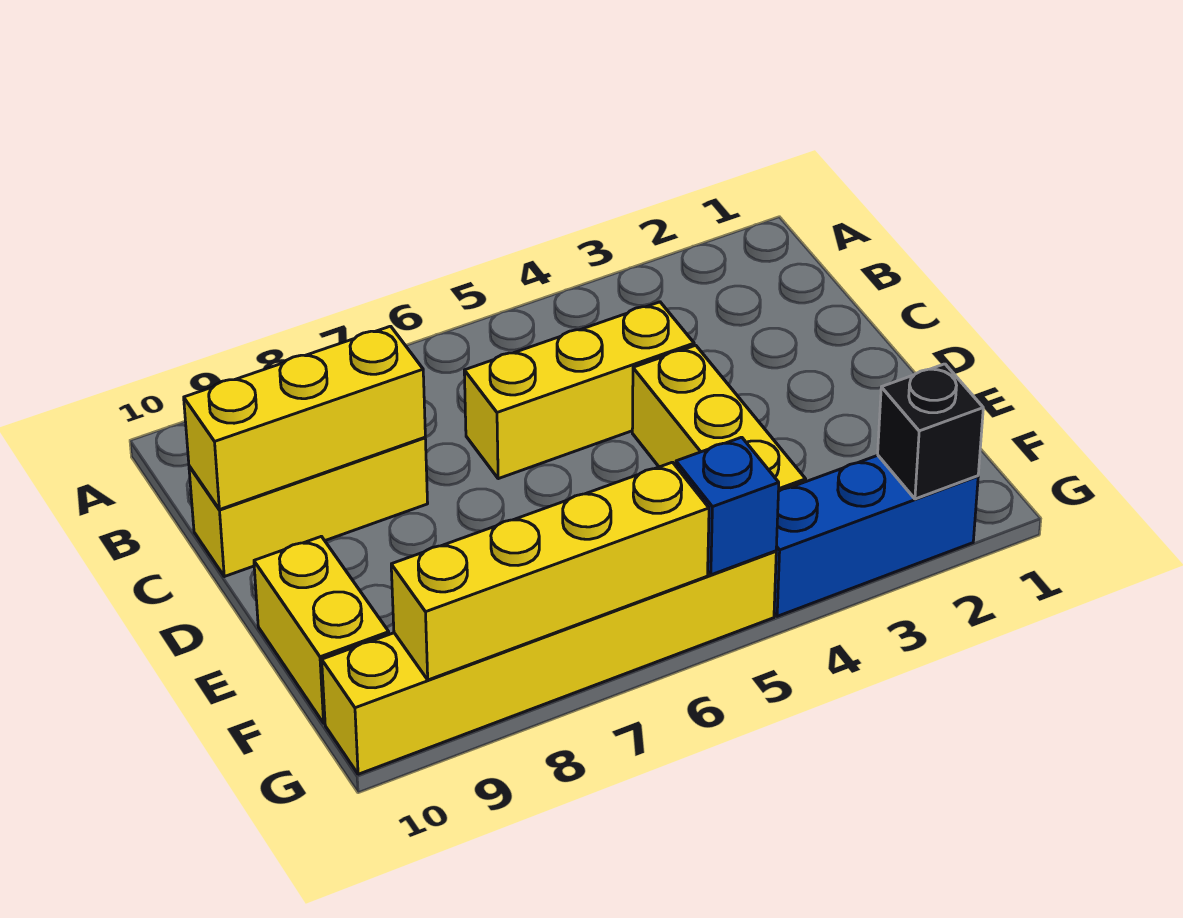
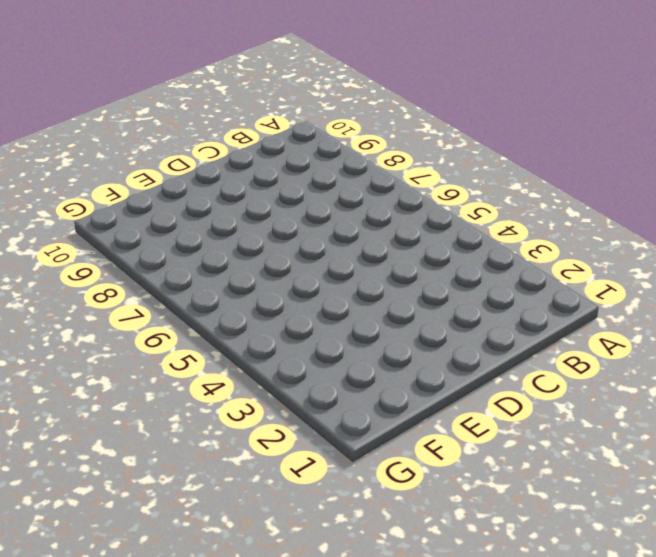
none -> yellow 1x3 brick [464,302,694,479]
none -> yellow 1x3 brick [189,437,428,577]

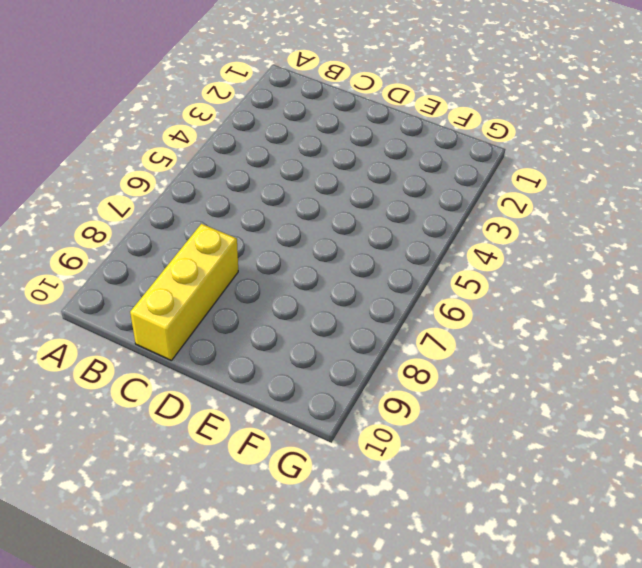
none -> yellow 1x3 brick [464,302,694,479]
none -> yellow 1x3 brick [632,345,806,491]

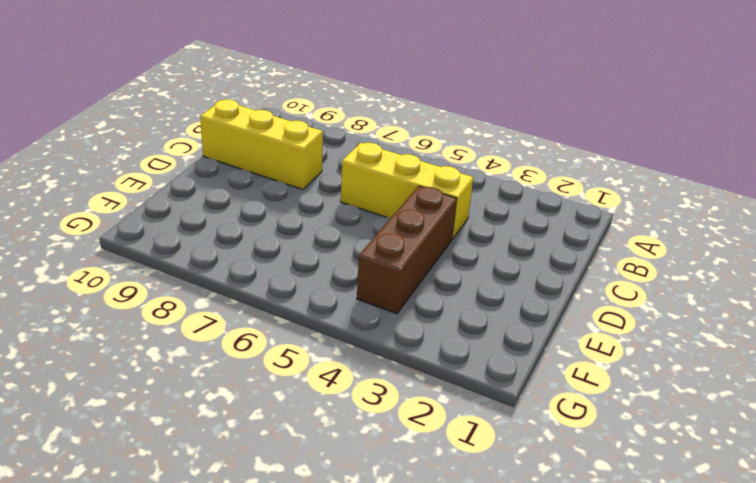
brown 1x3 brick [357,186,457,314] -> yellow 1x3 brick [632,345,806,491]
none -> yellow 1x2 brick [254,536,389,723]
none -> blue 1x3 brick [774,455,978,616]

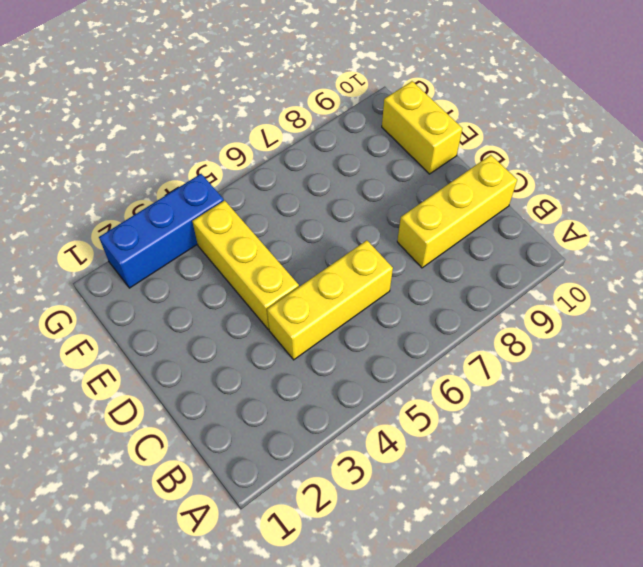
none -> yellow 1x6 brick [322,551,776,774]
none -> yellow 1x3 brick [184,326,425,510]

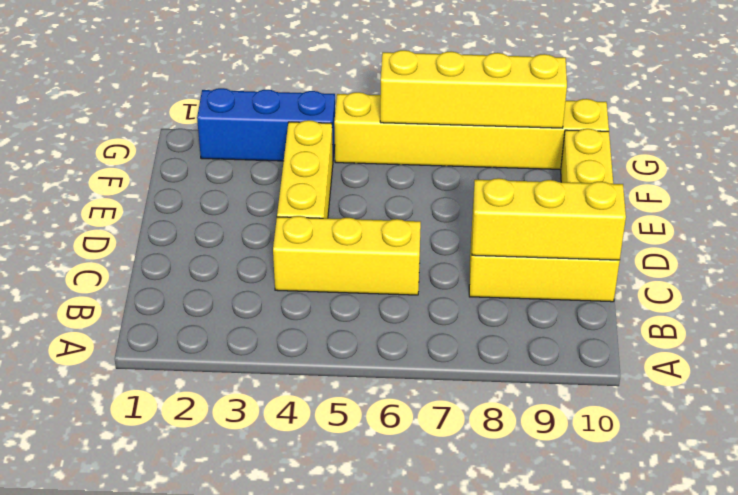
none -> black 1x1 brick [878,364,983,499]
none -> blue 1x1 brick [676,437,779,575]

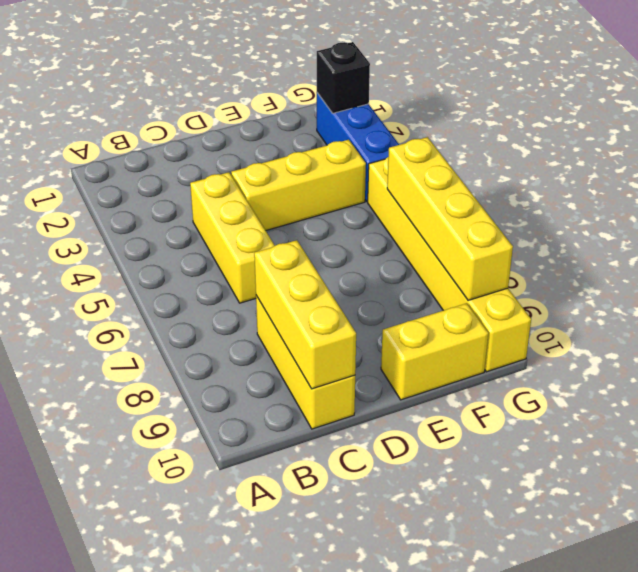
none -> blue 1x1 brick [676,437,779,575]

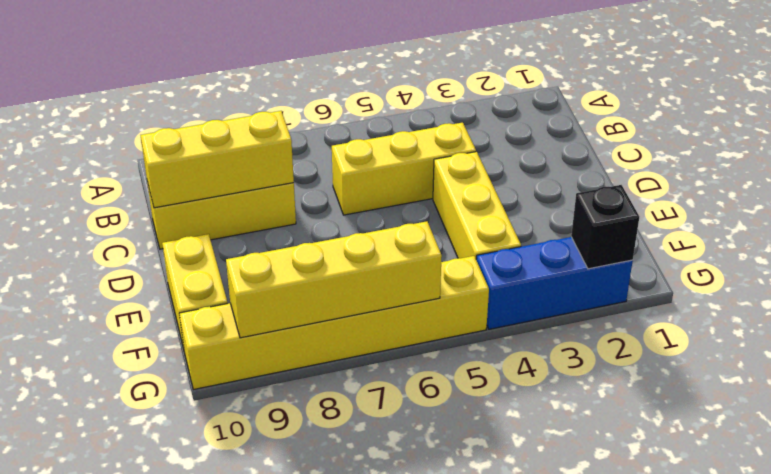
none -> blue 1x1 brick [676,437,779,575]

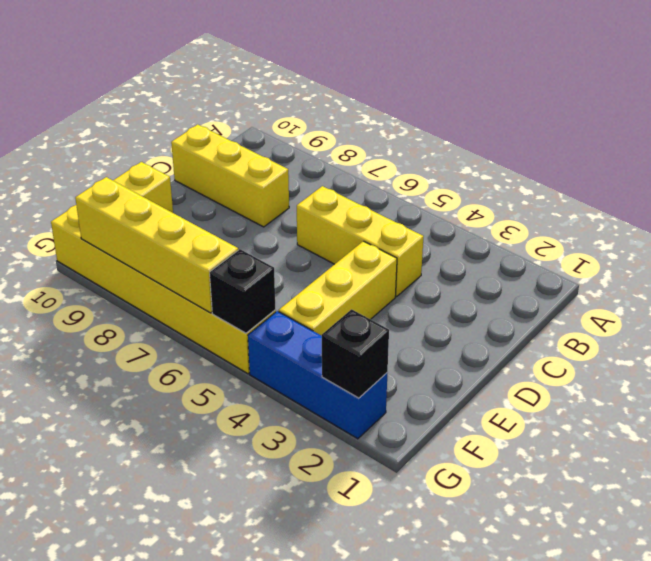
black 1x1 brick [210,249,275,333] -> blue 1x1 brick [676,437,779,575]
none -> yellow 1x3 brick [184,326,425,510]

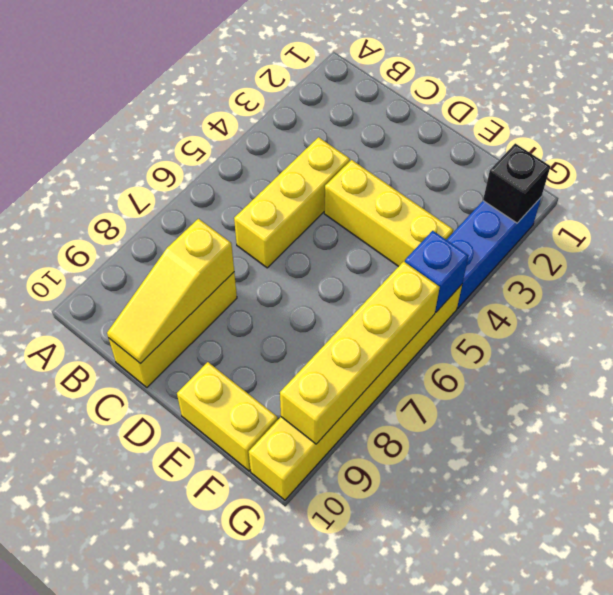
yellow 1x3 slope [107,219,234,364] -> yellow 1x3 brick [184,326,425,510]

